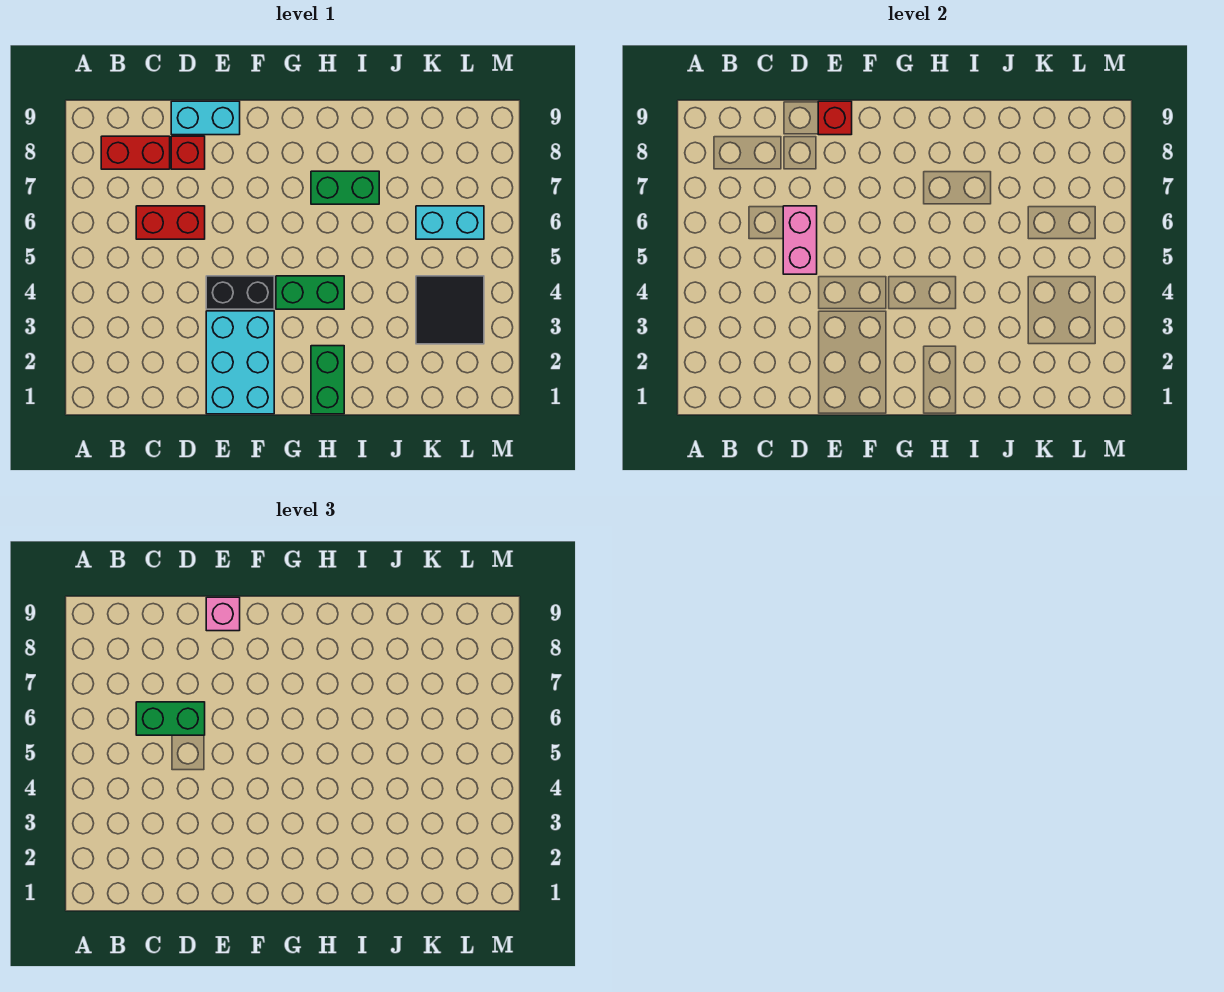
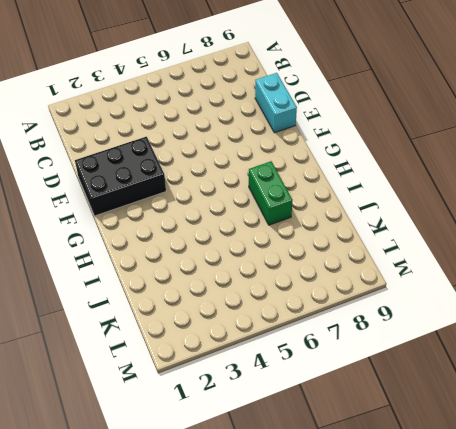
black 2x3 brick [75,137,166,216] -> cyan 2x3 brick [206,311,274,414]
none -> red 1x2 brick [101,136,170,169]
none -> red 1x2 brick [136,206,205,239]
none -> red 1x1 brick [171,136,205,169]

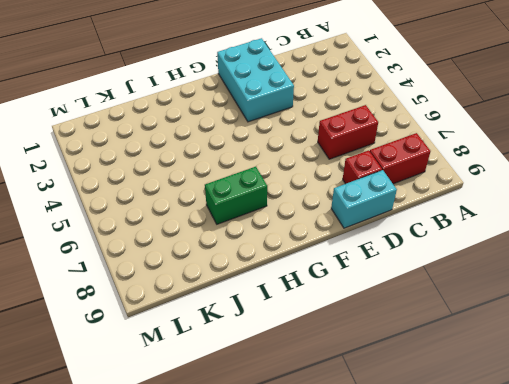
none -> black 1x2 brick [206,276,274,309]
none -> green 1x2 brick [276,276,344,309]
none -> green 1x2 brick [311,346,344,414]

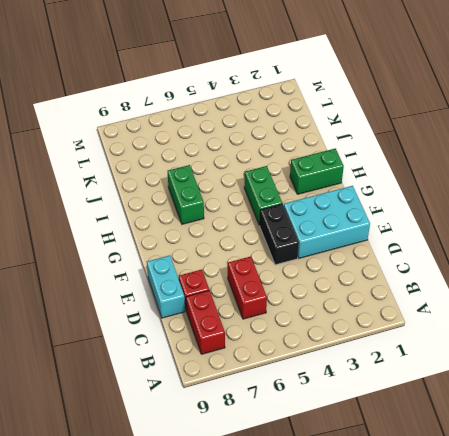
none -> black 2x2 tile [416,276,484,344]
none -> cyan 1x2 brick [416,206,484,239]
none -> pink 1x2 brick [783,206,817,274]

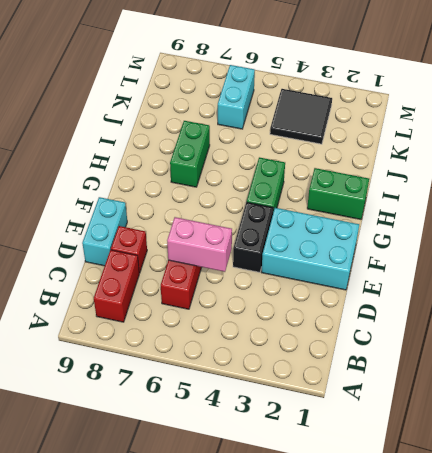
none -> red 1x1 brick [818,101,852,135]
none -> green 1x2 brick [136,702,205,735]
none -> pink 1x1 brick [206,597,240,631]

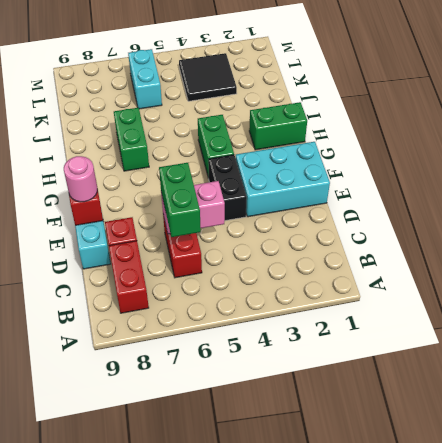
pink 1x1 round brick [64,156,97,202] -> pink 1x1 brick [206,597,240,631]

